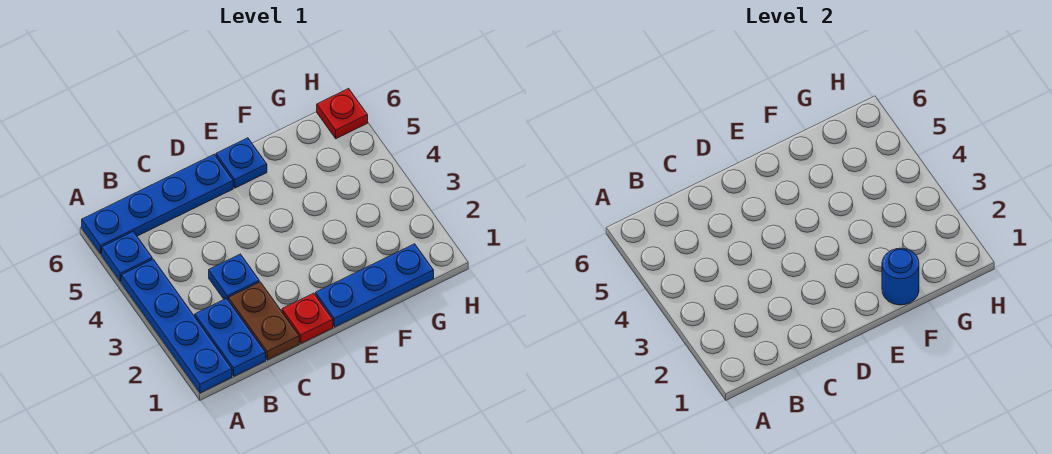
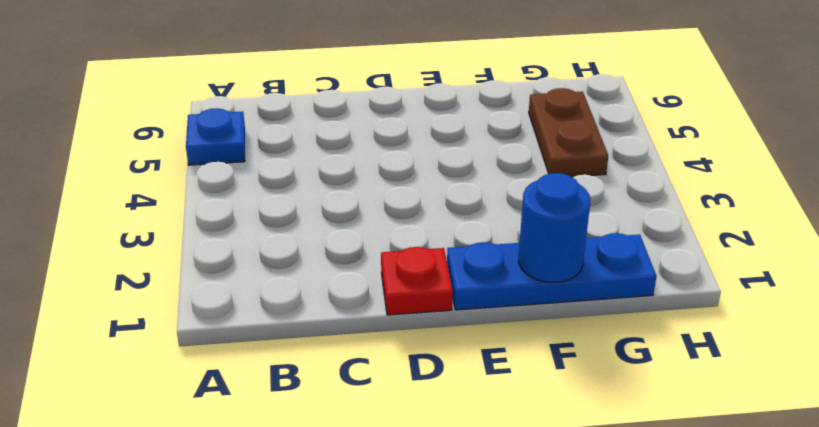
brown 1x2 plate [529,88,608,177] -> brown 1x2 plate moved to [228,282,299,360]
none -> blue 1x4 plate [121,259,232,393]
none -> blue 1x4 plate [82,154,233,254]

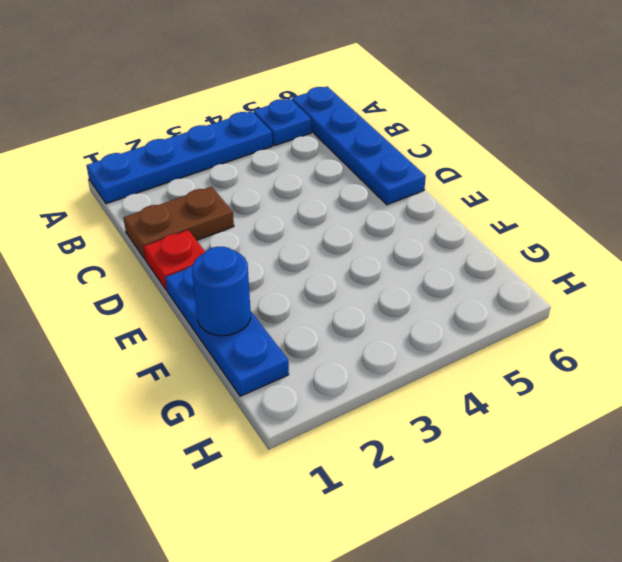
none -> blue 1x2 plate [195,298,266,376]
none -> blue 1x1 plate [209,254,259,299]

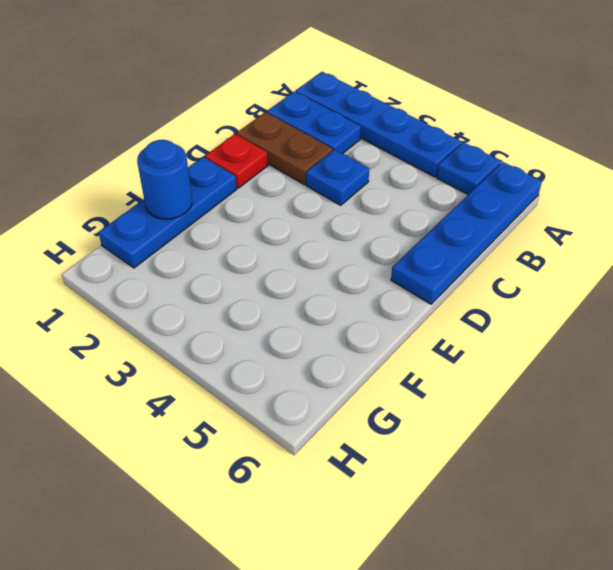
none -> blue 1x1 plate [216,138,267,188]
none -> red 1x1 plate [317,88,368,139]

